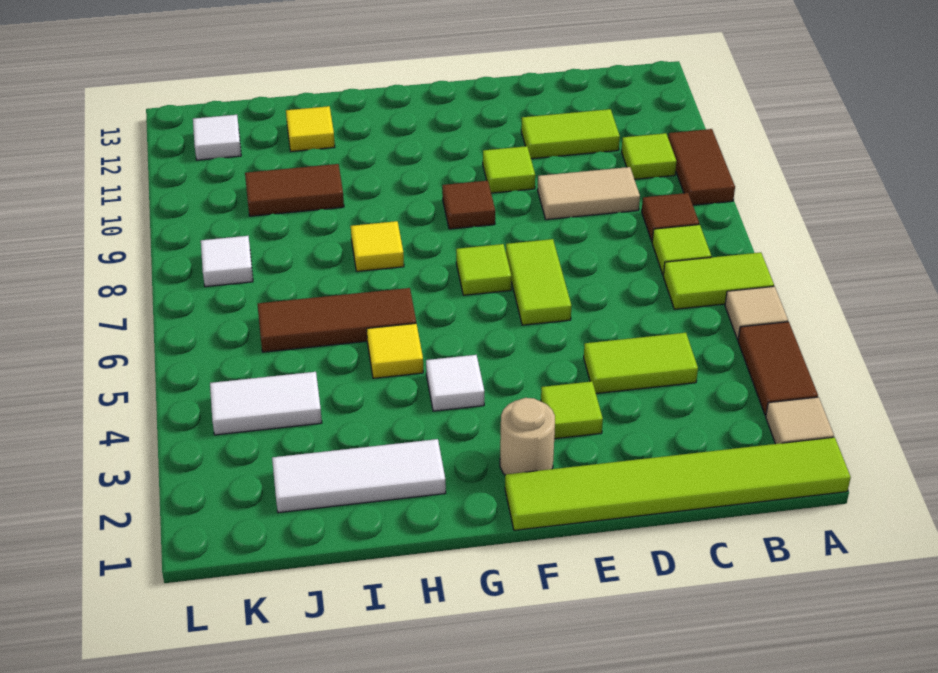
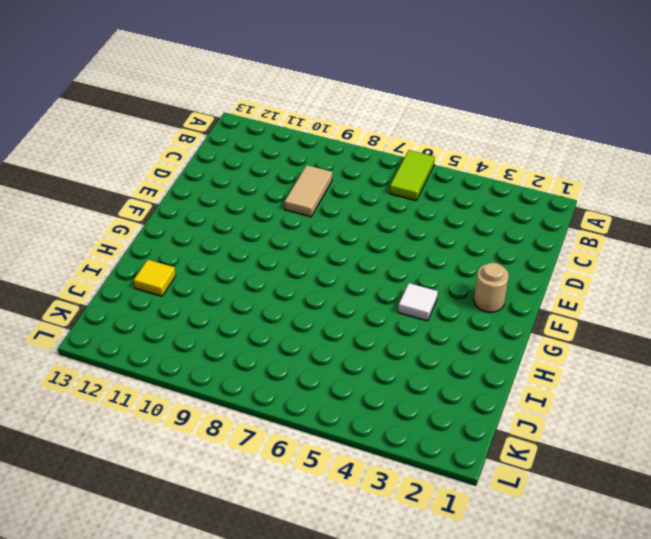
none -> lime 1x6 tile [505,437,851,530]
none -> tan 1x1 tile [766,397,834,444]
none -> brown 1x2 tile [738,322,818,415]

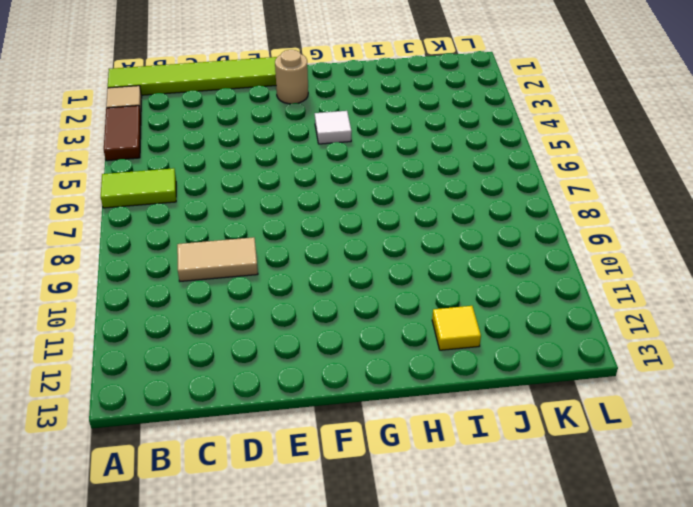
none -> tan 1x1 tile [725,286,788,340]
none -> brown 1x2 tile [668,129,735,205]
none -> lime 1x1 tile [652,225,711,275]

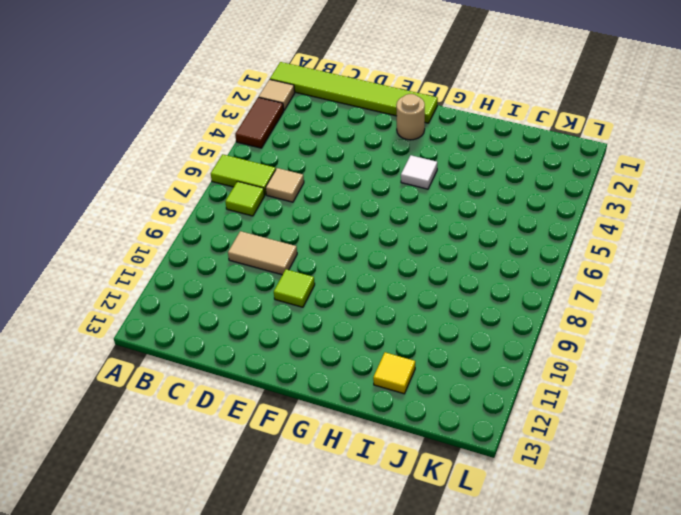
tan 1x1 tile [266,168,304,202] -> tan 1x1 tile moved to [725,286,788,340]
none -> brown 1x2 tile [668,129,735,205]
none -> brown 1x1 tile [642,193,699,241]
none -> lime 1x1 tile [621,133,677,179]

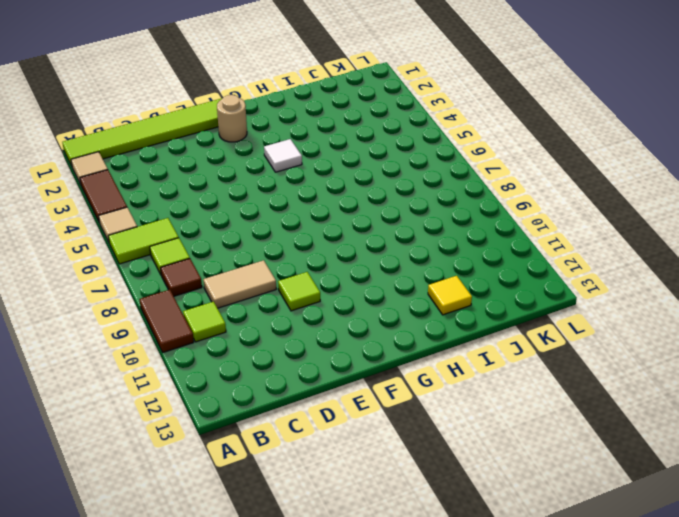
none -> lime 1x2 tile [584,333,698,394]
none -> lime 1x2 tile [521,109,620,159]
none -> lime 1x1 tile [541,381,603,439]

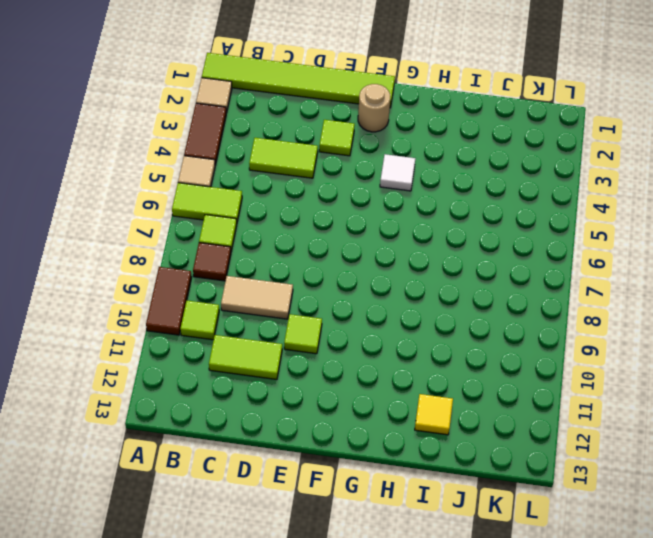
none -> lime 1x2 tile [506,239,571,325]
none -> lime 1x1 tile [456,244,511,295]
none -> brown 1x1 tile [442,181,495,229]

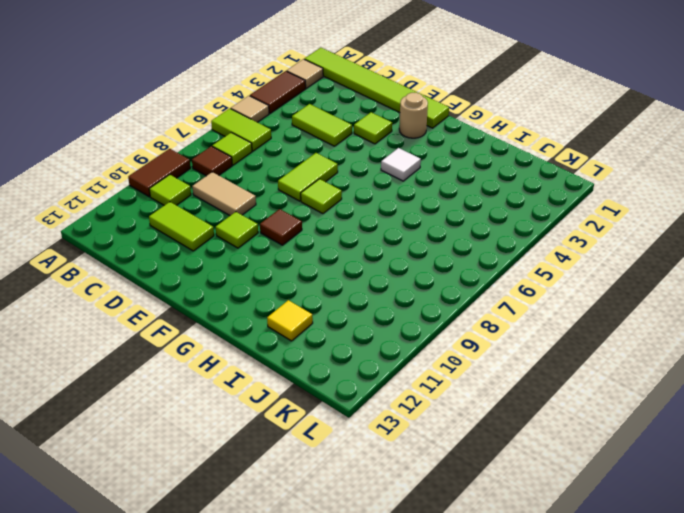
none -> white 1x3 tile [272,439,446,513]
none -> yellow 1x1 tile [367,323,423,378]
none -> brown 1x3 tile [258,288,416,352]

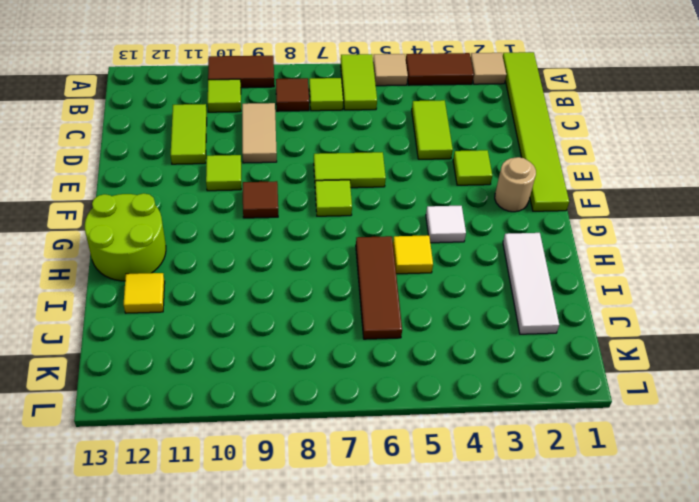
lime 2x2 round brick [85,193,166,281] -> none
none -> yellow 1x1 tile [351,221,404,271]
none -> brown 1x2 tile [245,164,344,216]
none -> white 1x2 tile [210,372,322,435]

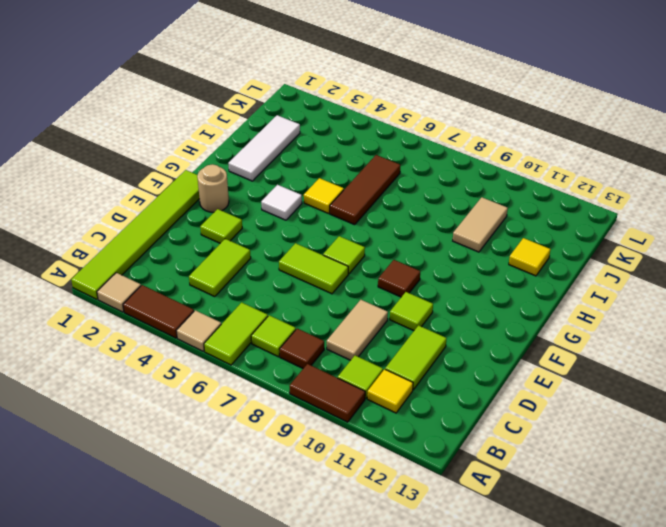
yellow 1x1 tile [367,369,413,413] -> yellow 1x1 tile moved to [351,221,404,271]
tan 1x2 tile [453,197,508,252] -> brown 1x2 tile [245,164,344,216]
none -> white 1x2 tile [210,372,322,435]
none -> white 1x1 tile [201,236,253,287]
none -> white 1x1 tile [193,115,241,160]

